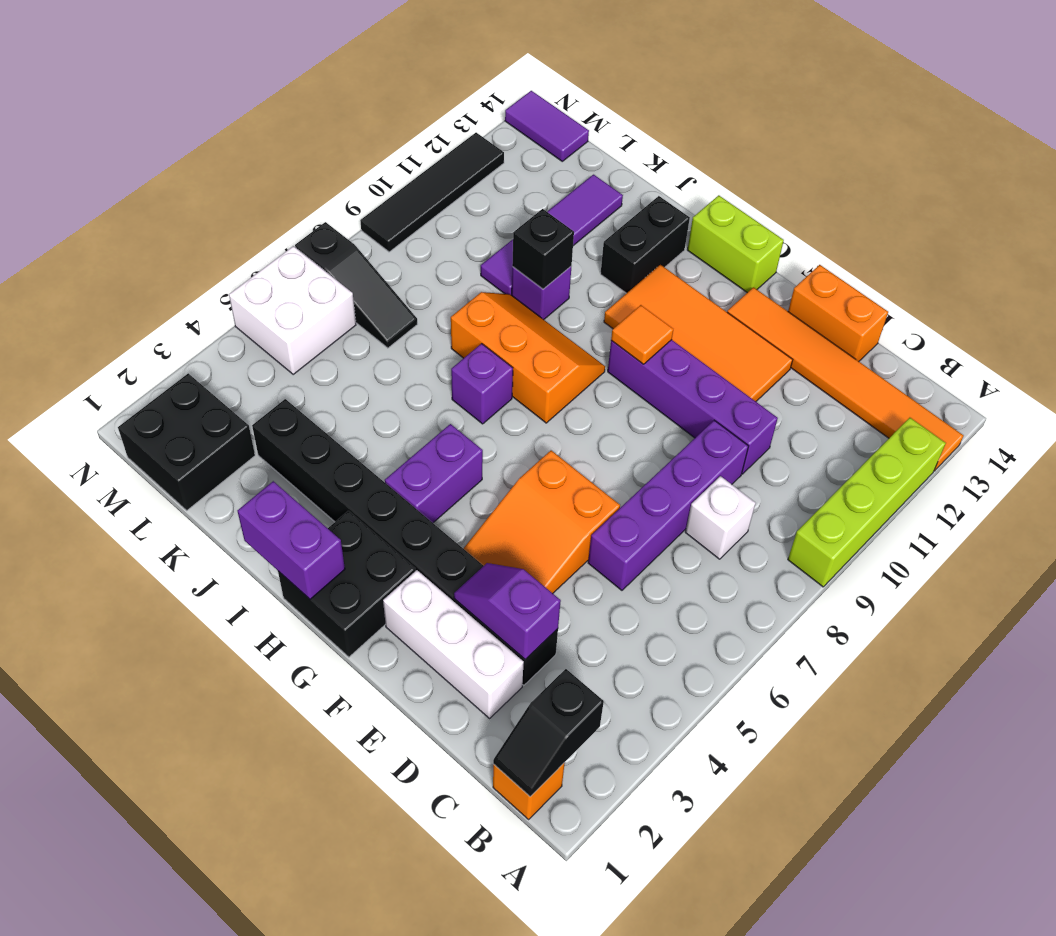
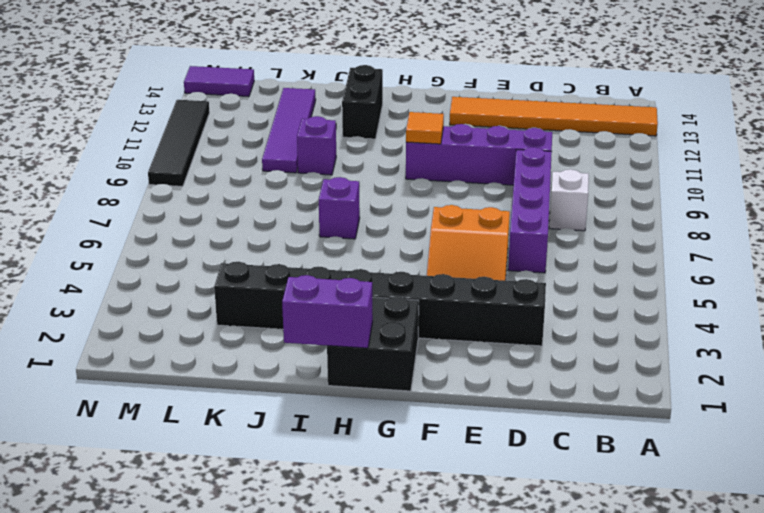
none -> lime 1x4 brick [788,418,946,587]
none -> orange 1x1 brick [493,763,565,819]
none -> white 1x3 brick [383,570,524,718]

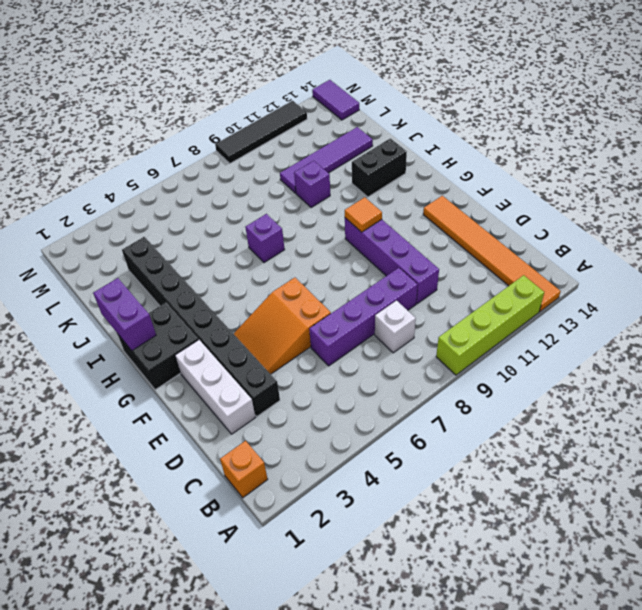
none -> orange 1x2 brick [788,265,888,361]
none -> orange 2x4 tile [604,265,793,401]
none -> lime 1x2 brick [687,195,784,293]

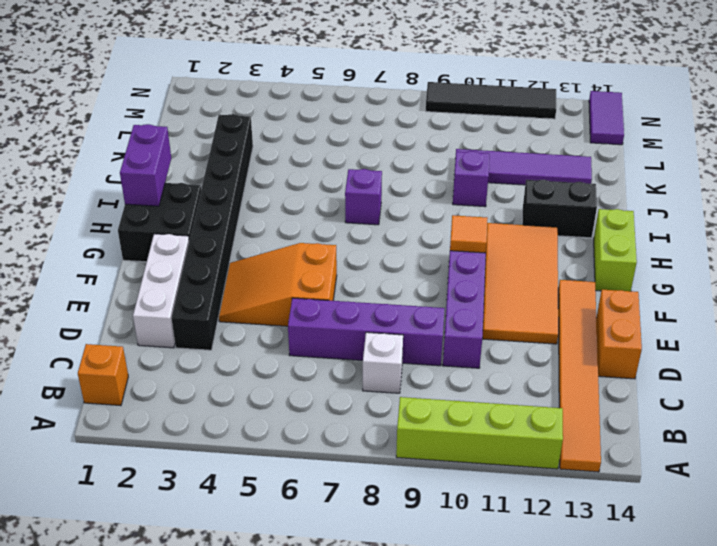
none -> purple 1x2 brick [385,424,483,523]
none -> orange 2x3 slope [451,292,605,423]
none -> black 2x2 brick [118,373,255,510]

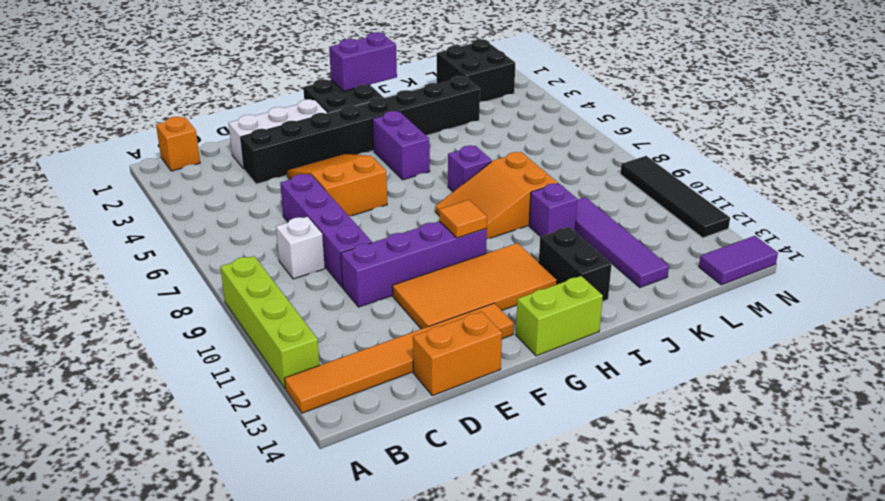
orange 2x3 slope [435,152,558,239] -> orange 2x3 slope turned to [451,292,605,423]
none -> black 1x3 slope [295,222,417,348]
none -> white 2x2 brick [229,246,356,374]
none -> black 1x2 slope [493,669,604,797]

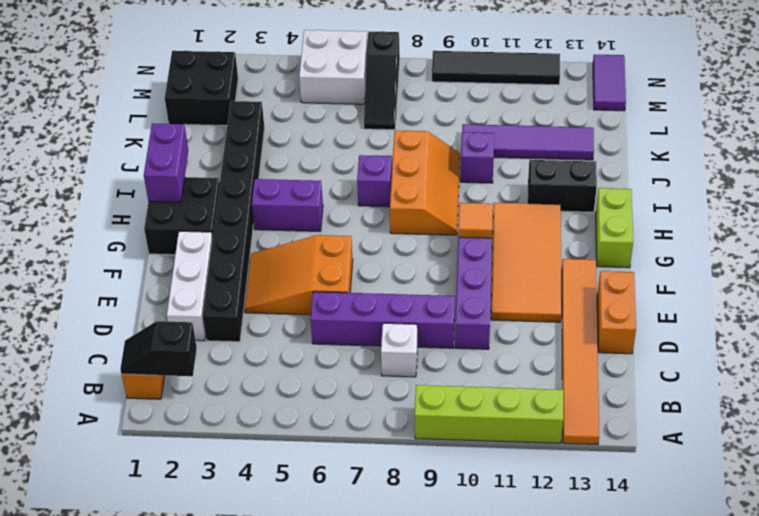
none -> purple 1x2 slope [454,563,561,659]
none -> black 1x1 brick [512,209,574,289]

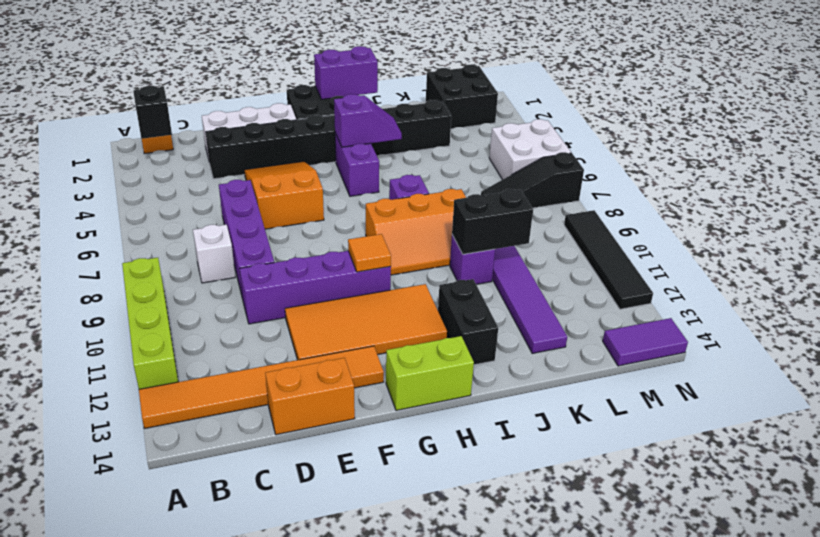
purple 1x2 slope [334,94,402,147] -> purple 1x2 slope moved to [454,563,561,659]
black 1x2 brick [452,189,533,254] -> black 1x1 brick [512,209,574,289]

